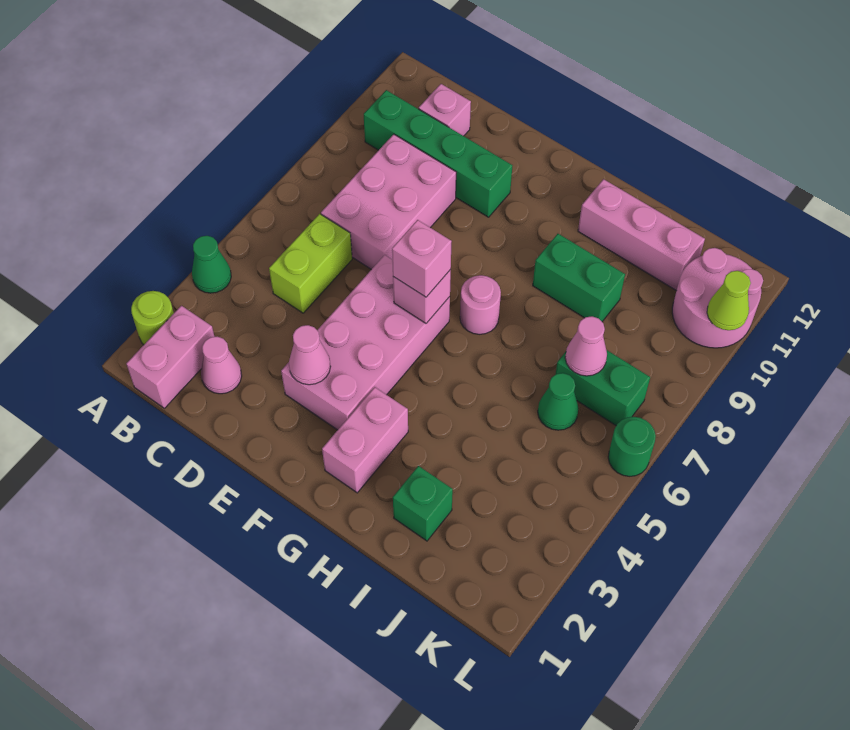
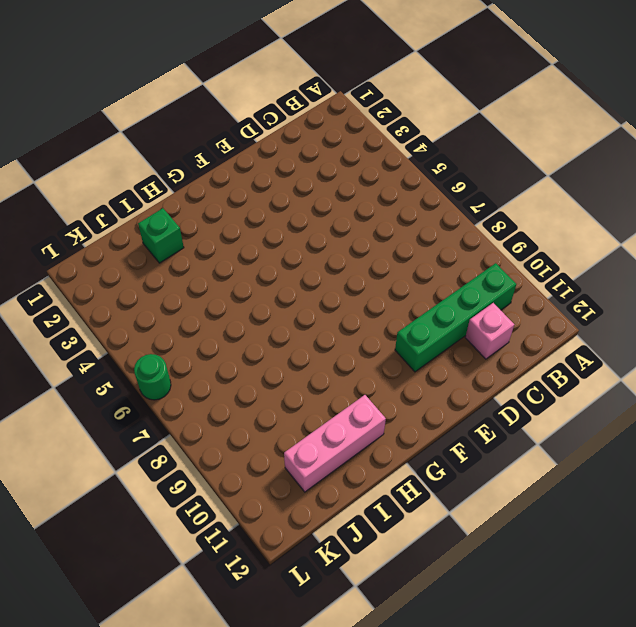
none -> lime 1x1 round brick [131,291,174,345]
none -> green 1x1 cone [192,236,231,293]
none -> pink 1x2 brick [126,306,215,408]

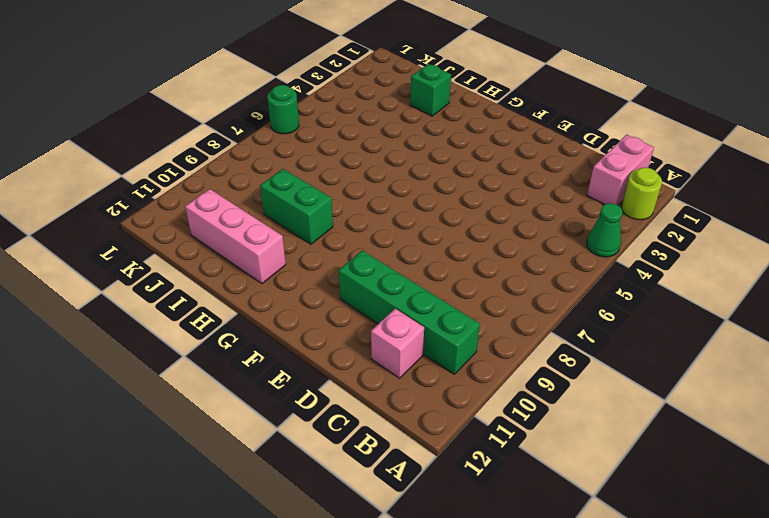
none -> pink 1x1 cone [201,337,242,394]
none -> lime 1x2 brick [269,214,352,313]
none -> pink 2x3 brick [321,134,456,269]

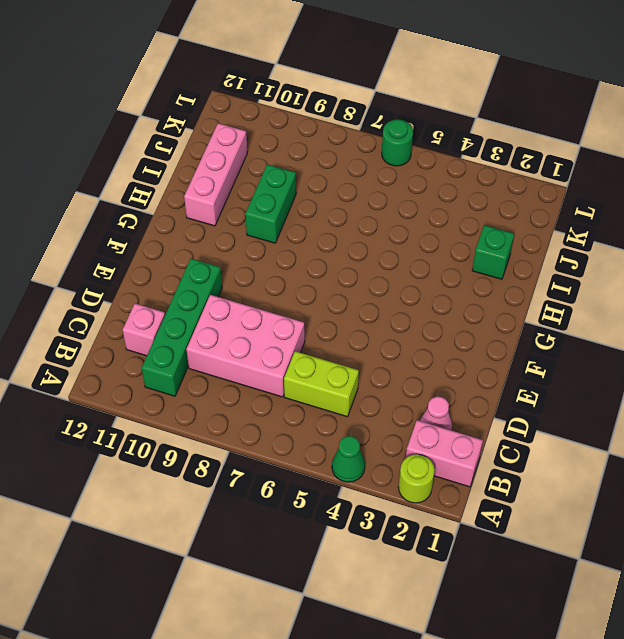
none -> pink 2x4 brick [281,255,450,430]
none -> pink 1x2 brick [322,387,408,493]
none -> pink 1x1 round brick [460,275,501,334]

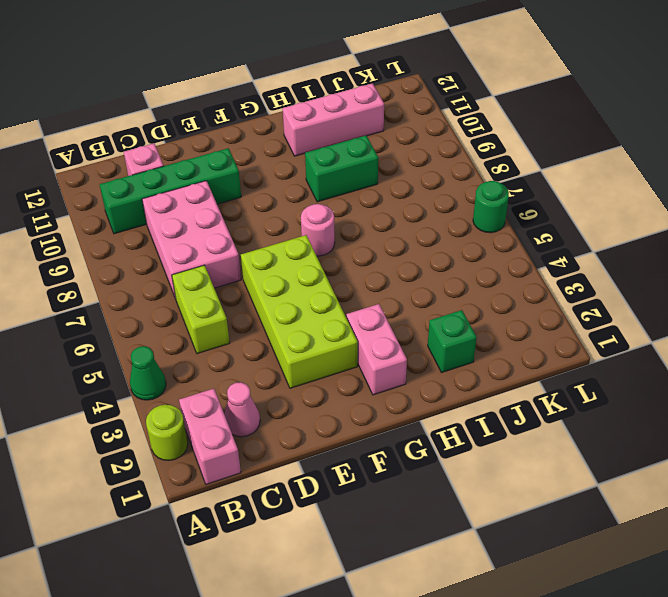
lime 2x4 brick [241,235,358,388] -> pink 2x4 brick [281,255,450,430]
none -> green 1x1 cone [538,373,579,430]
none -> green 1x2 brick [555,350,650,425]
none -> pink 2x2 round brick [672,248,763,348]

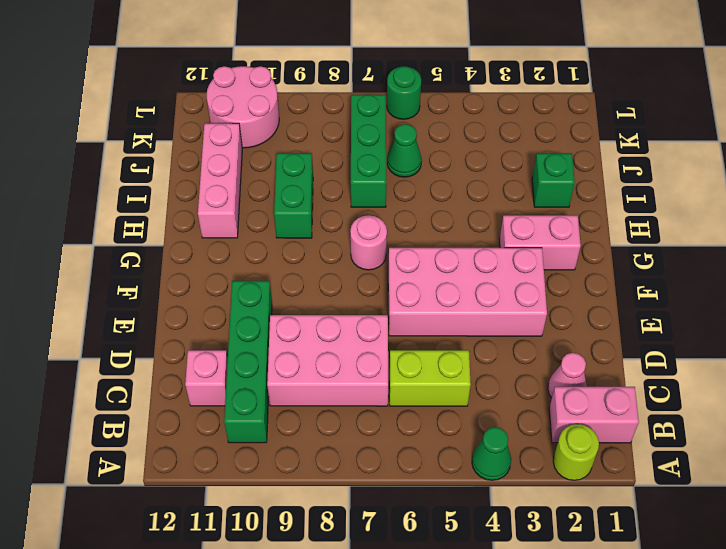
green 1x3 brick [351,95,386,207] -> green 1x2 brick [555,350,650,425]
none -> pink 1x1 cone [289,325,331,385]
none -> pink 1x1 brick [393,270,451,323]
none -> pink 1x1 cone [565,316,607,376]

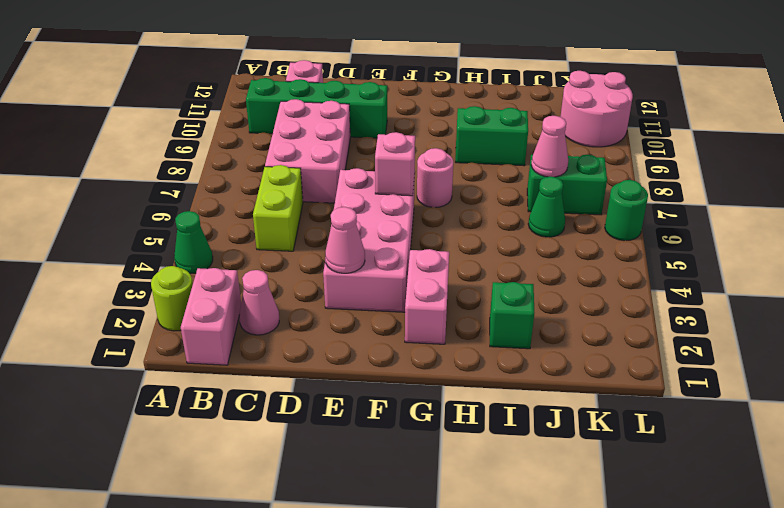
none -> pink 1x3 brick [578,179,705,291]
none -> lime 1x1 cone [707,271,751,330]
none -> pink 1x1 brick [392,220,452,297]

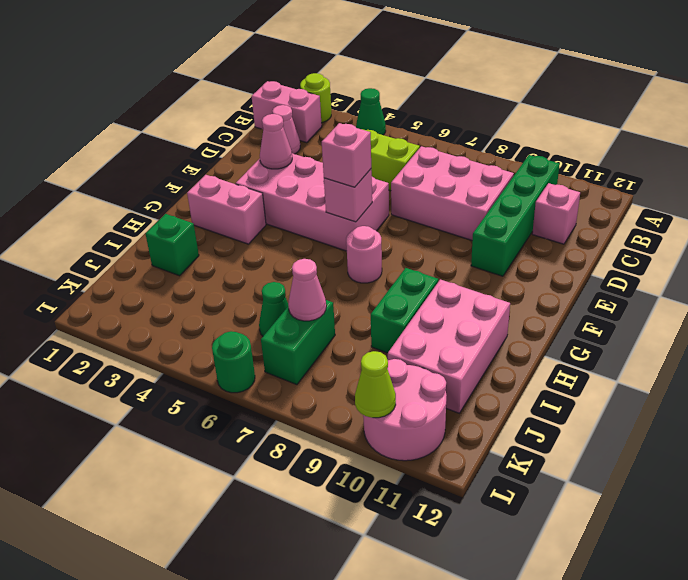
pink 2x3 brick [388,279,510,413] -> pink 1x3 brick [578,179,705,291]

